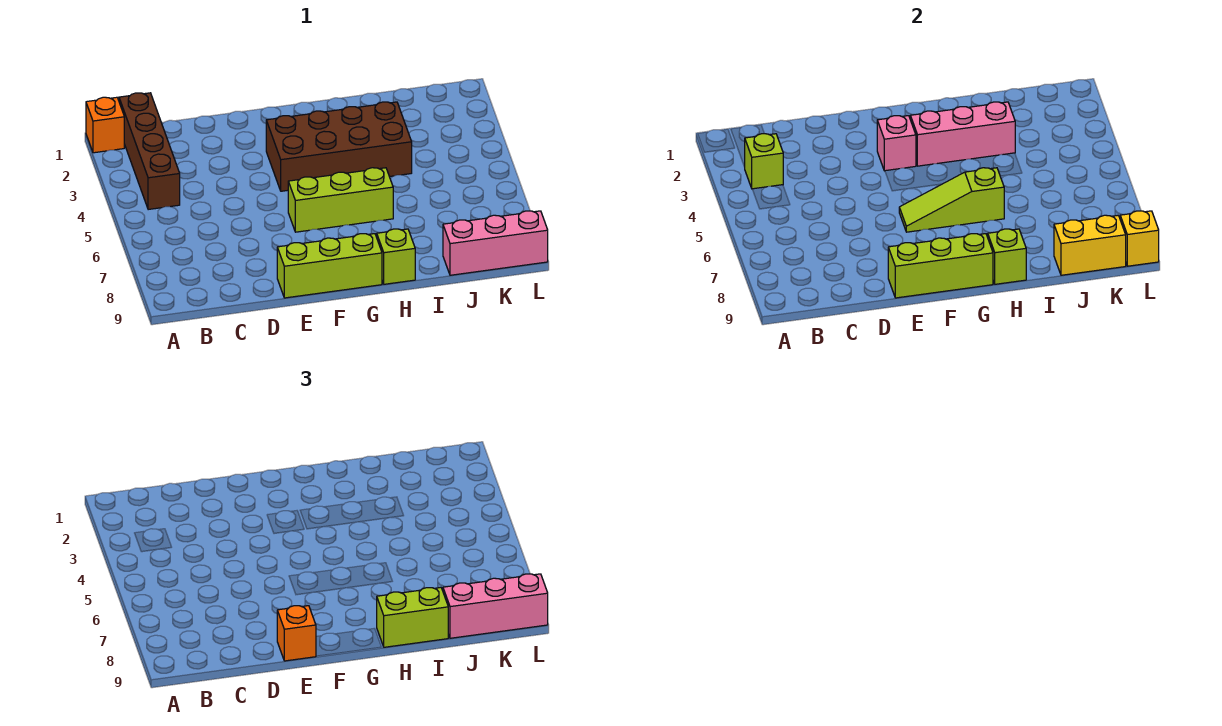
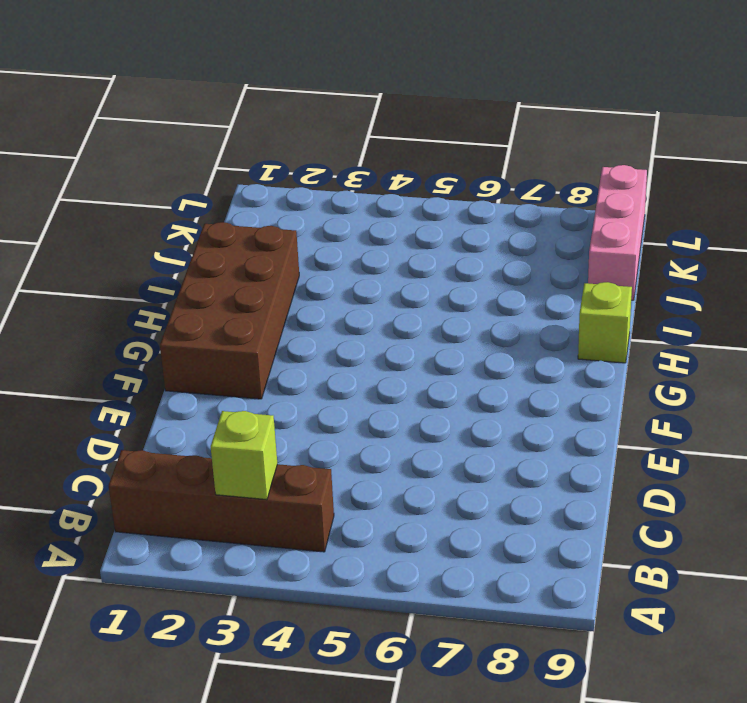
brown 2x4 brick [160,222,299,399] -> brown 2x4 brick moved to [266,102,412,191]
none -> orange 1x1 brick [86,97,124,153]
none -> lime 1x3 brick [277,234,382,298]
none -> lime 1x3 brick [288,168,393,232]

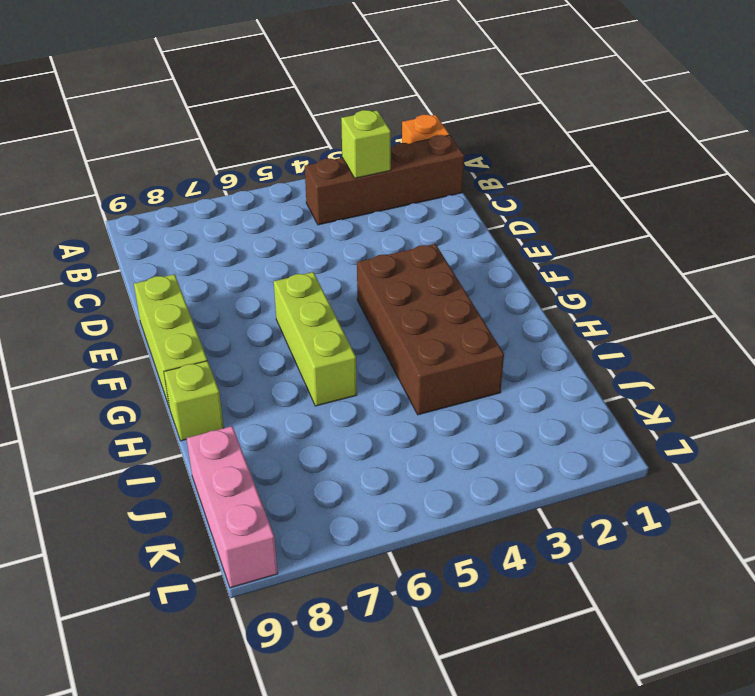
none -> lime 1x3 brick [888,234,993,298]
none -> pink 1x1 brick [877,116,916,171]
none -> lime 1x3 slope [899,168,1004,232]

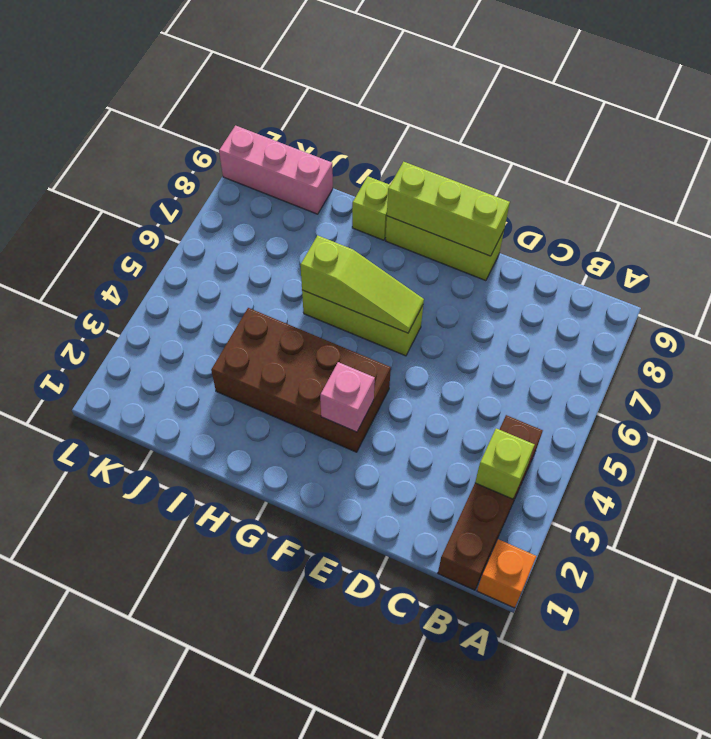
none -> pink 1x3 brick [910,102,1015,166]
none -> lime 1x1 brick [988,229,1026,284]
none -> yellow 1x2 brick [1054,215,1126,275]

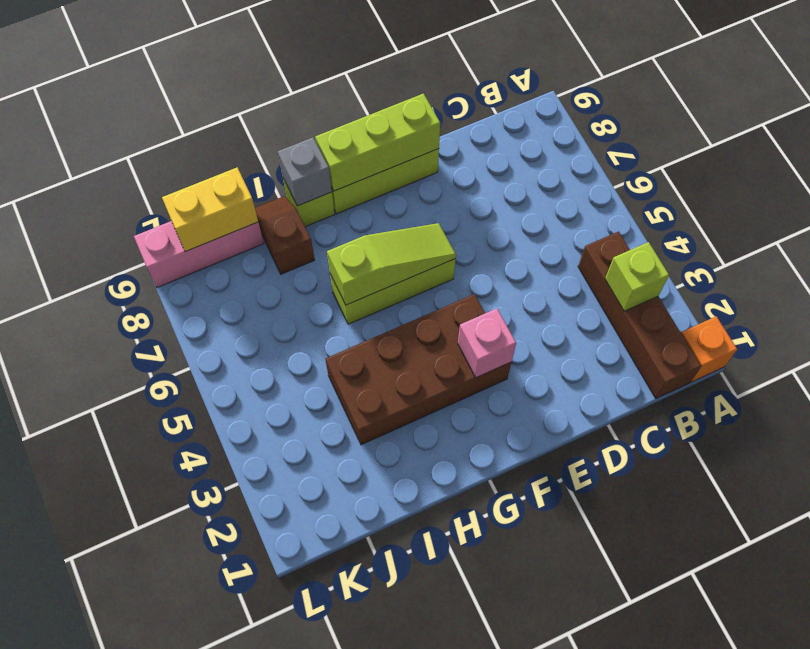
grey 1x1 brick [278,137,332,206] -> lime 1x1 brick [988,229,1026,284]
brown 1x2 slope [255,196,315,274] -> none
none -> pink 1x3 brick [910,102,1015,166]
none -> yellow 1x1 brick [1120,211,1159,266]
none -> orange 1x1 brick [277,606,316,661]

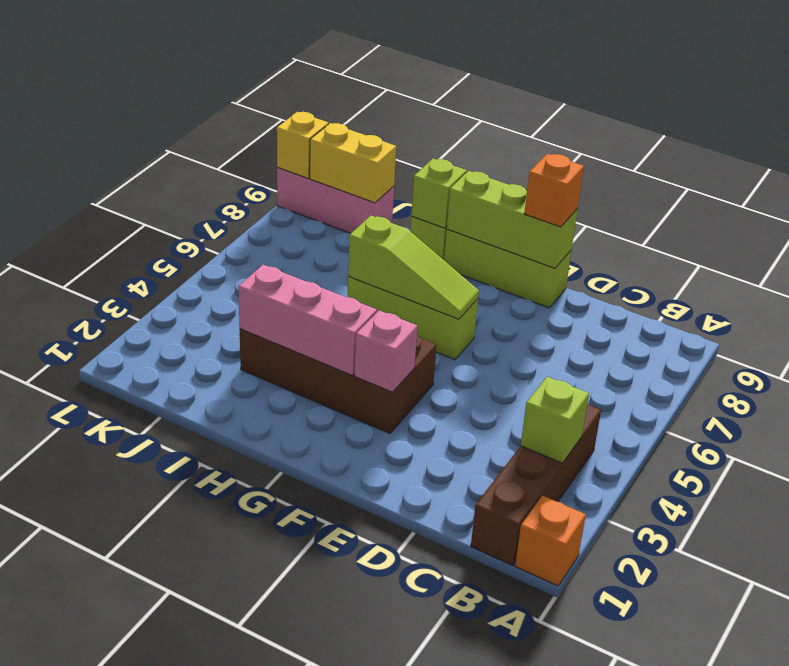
none -> lime 1x2 brick [377,588,448,647]
none -> pink 1x3 brick [443,574,548,638]

